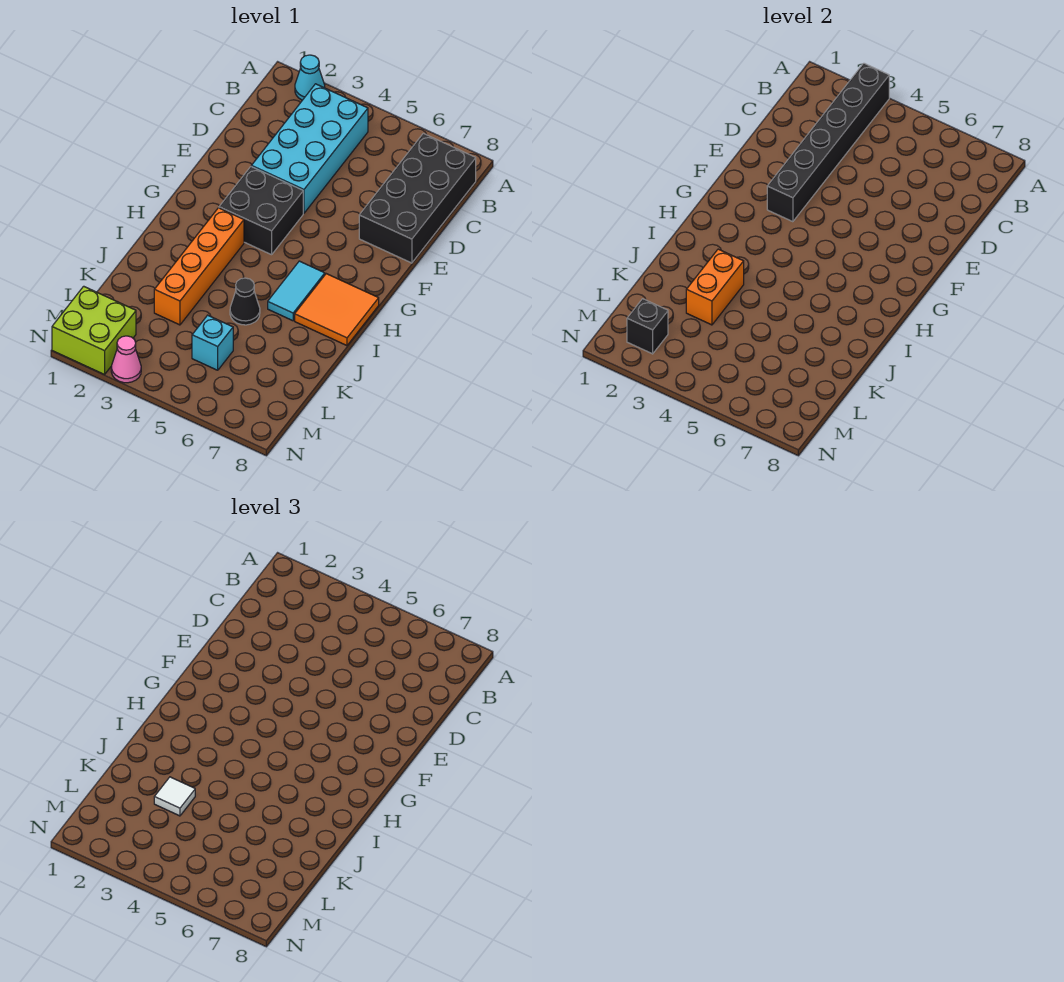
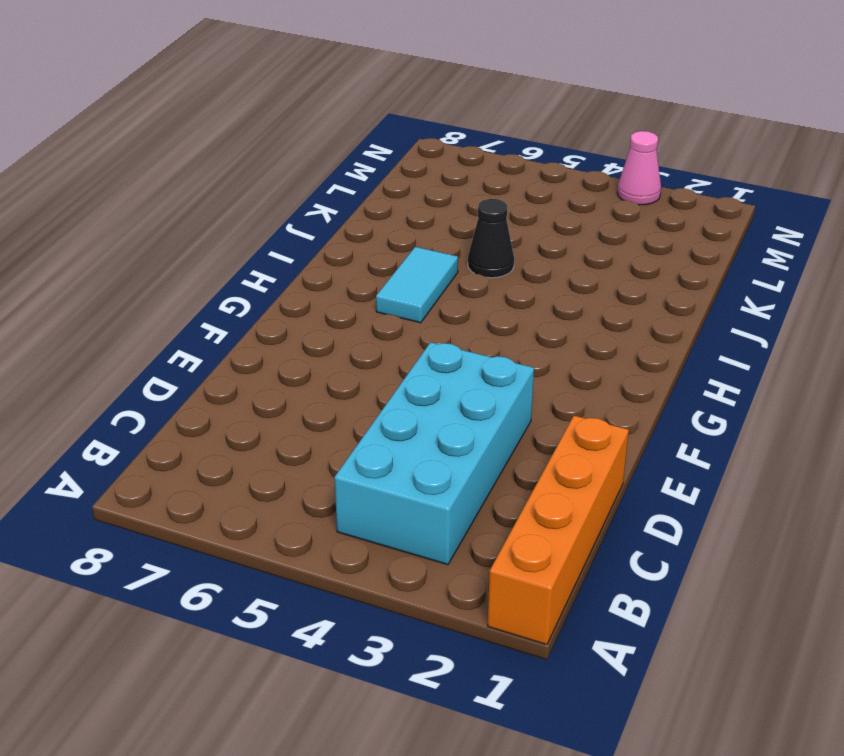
orange 1x4 brick [488,416,629,645] -> orange 1x4 brick moved to [154,208,244,325]
none -> cyan 1x1 cone [295,55,325,100]
none -> black 2x4 brick [359,134,476,263]
none -> black 2x2 brick [219,167,303,255]

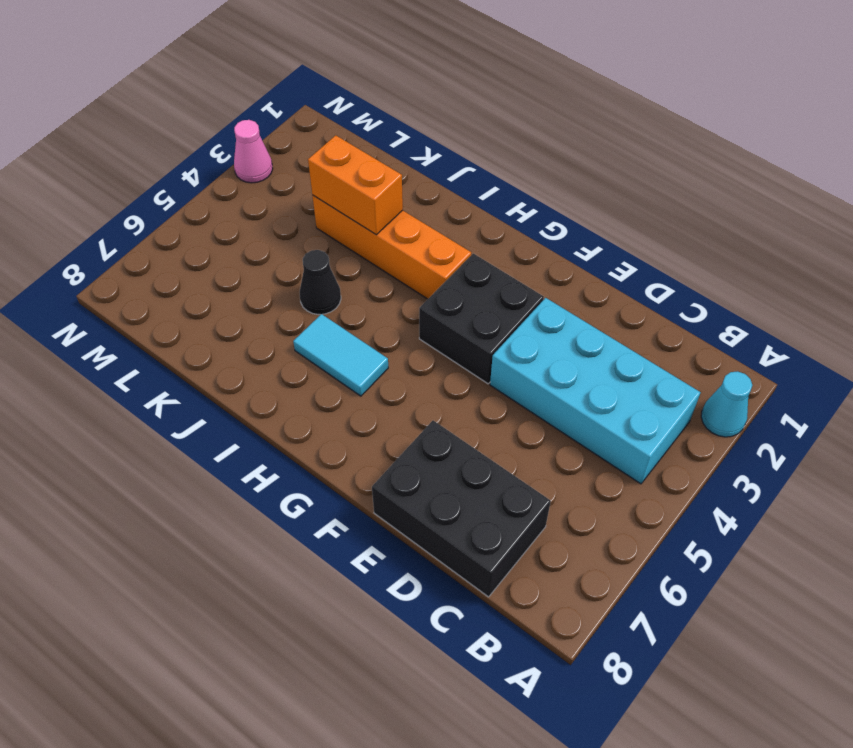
black 2x3 brick [372,421,551,597] -> black 2x4 brick [359,134,476,263]
none -> orange 2x2 tile [295,274,379,346]
none -> cyan 1x1 brick [192,315,233,370]
none -> lime 2x2 brick [52,286,136,374]

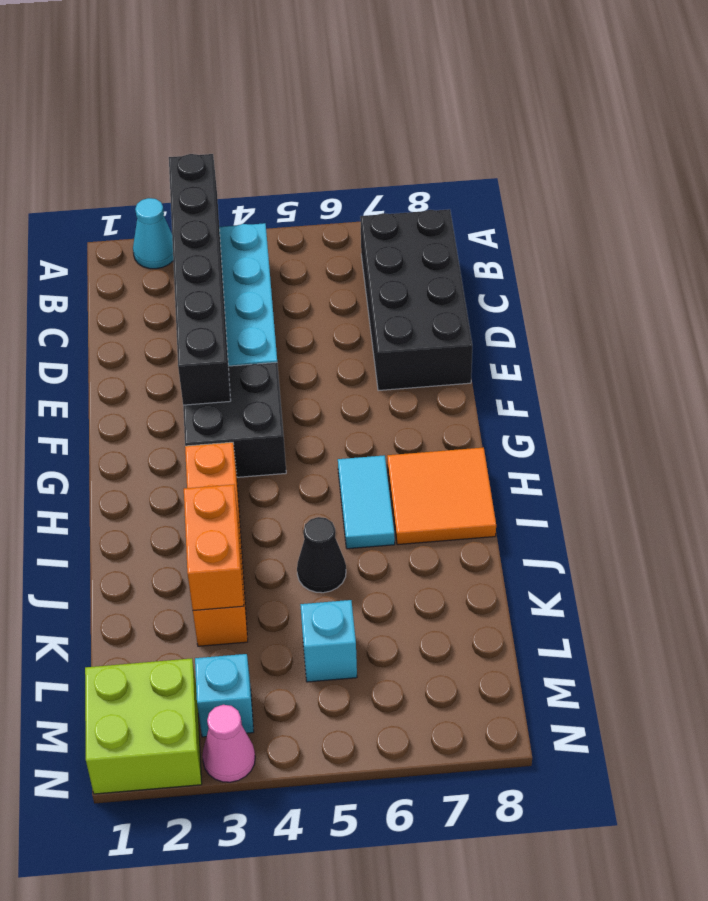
cyan 1x1 brick [195,654,254,737] -> none
none -> black 1x1 brick [627,299,668,354]
none -> white 1x1 tile [154,777,195,816]

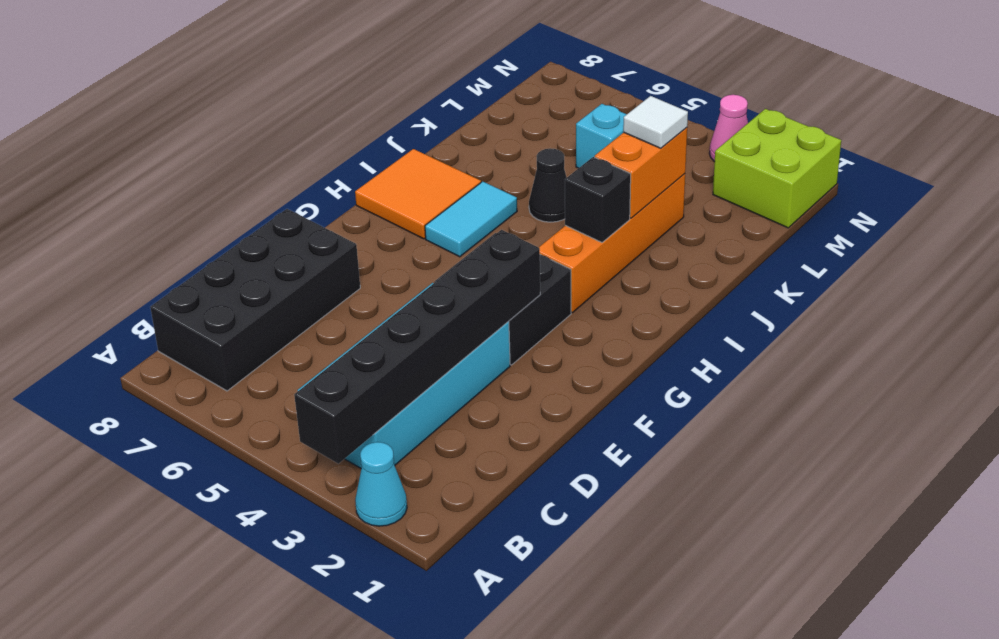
black 1x1 brick [565,157,631,242] -> black 1x1 brick moved to [627,299,668,354]

